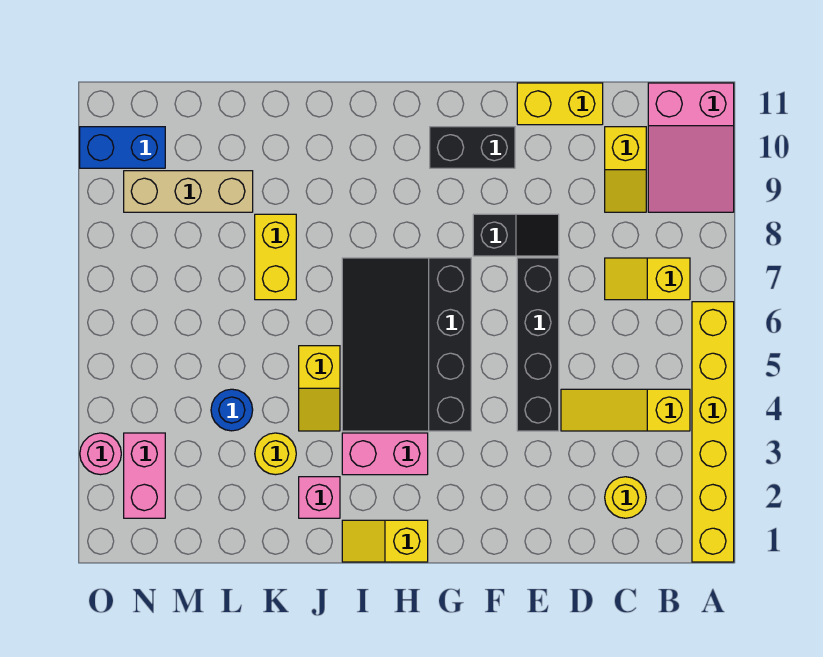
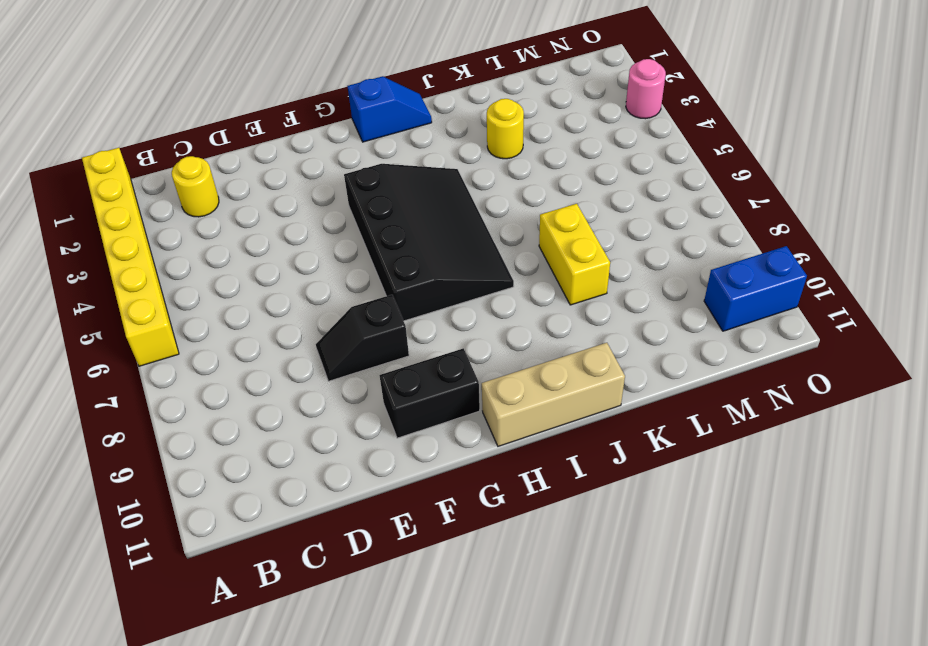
blue 1x2 slope [348,76,432,142] -> yellow 1x2 slope [342,520,428,562]
tan 1x3 brick [482,343,625,446] -> tan 1x3 brick moved to [124,171,253,212]
none -> pink 2x3 slope [648,83,734,212]
none -> yellow 1x3 slope [561,389,690,431]
none -> yellow 1x2 slope [605,258,690,300]

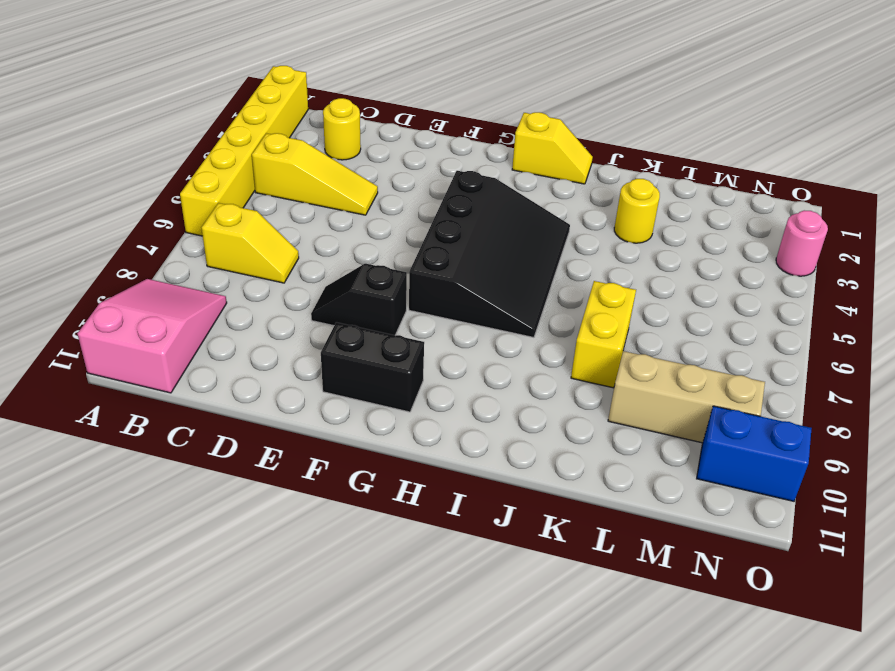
none -> yellow 1x2 slope [605,127,646,212]
none -> yellow 1x2 brick [517,83,603,125]
none -> black 1x4 brick [517,258,559,431]

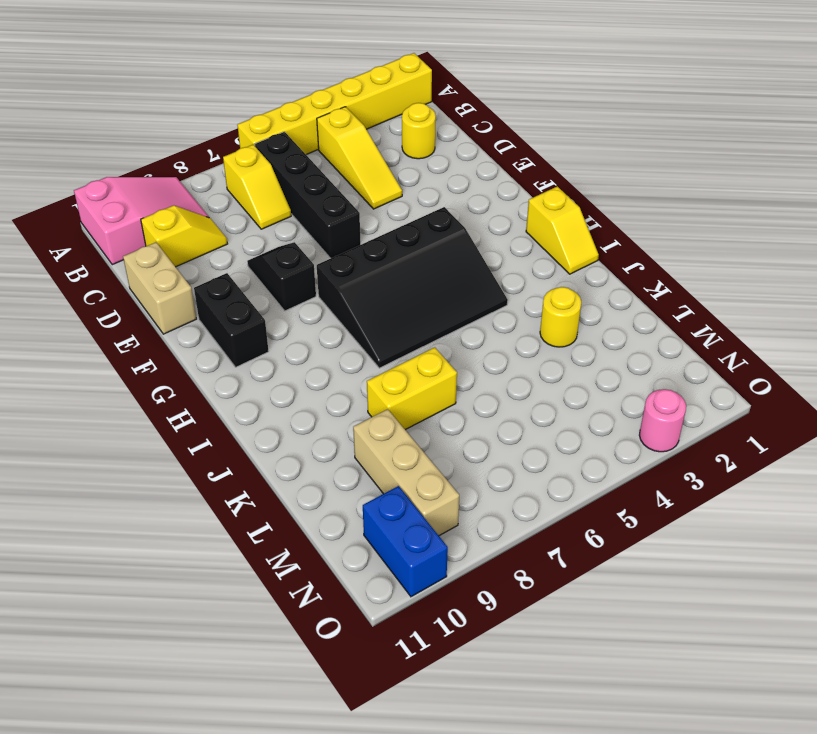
black 1x4 brick [255,132,361,258] -> black 1x4 brick turned to [517,258,559,431]
tan 1x2 brick [123,242,196,334] -> yellow 1x2 brick [517,83,603,125]
none -> pink 1x2 brick [342,433,428,475]
none -> pink 1x1 brick [299,477,340,518]
none -> yellow 1x2 slope [299,346,340,431]

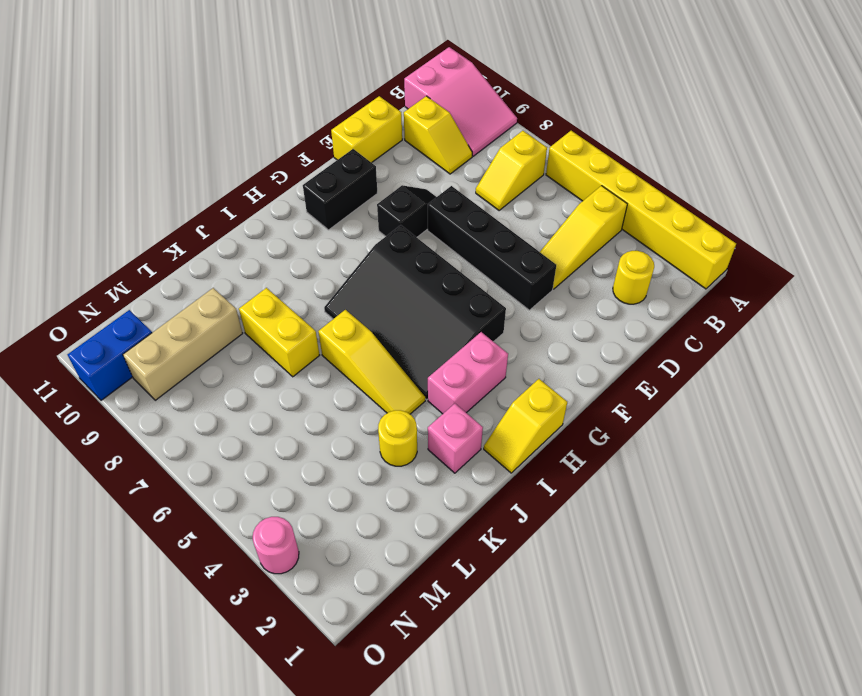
yellow 1x3 slope [318,310,425,414] -> yellow 1x2 slope [299,346,340,431]
none -> blue 1x1 round brick [211,389,253,431]
none -> pink 1x2 brick [124,433,165,518]

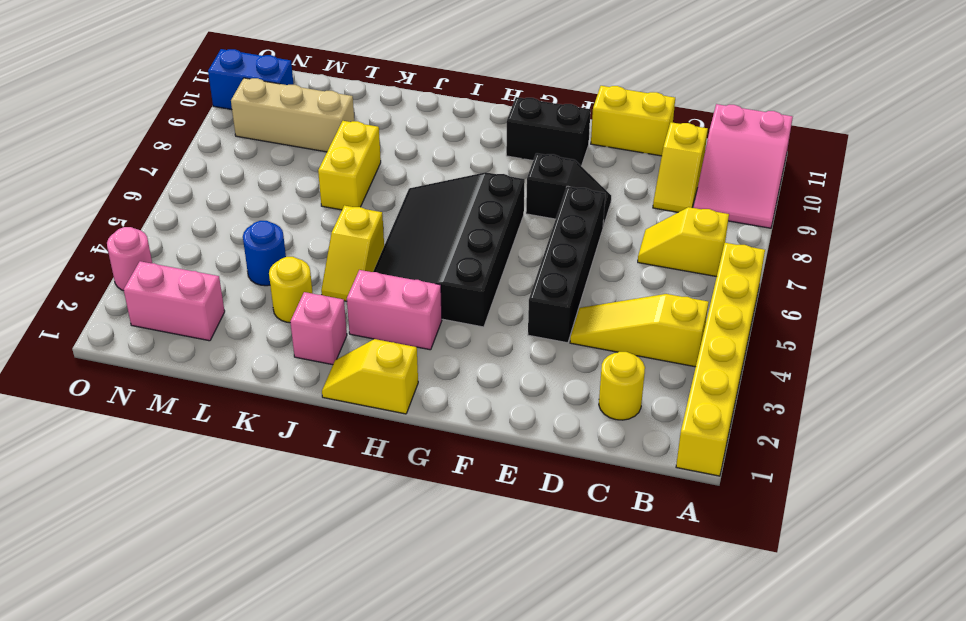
pink 1x2 brick [124,261,225,341] -> pink 1x2 brick turned to [124,433,165,518]

